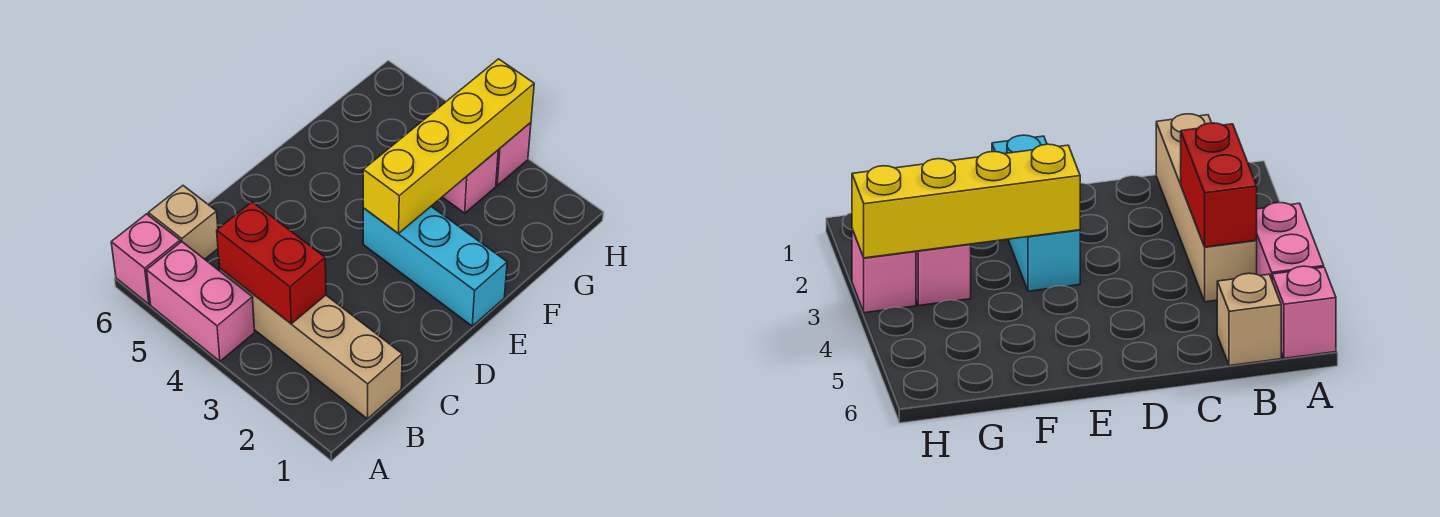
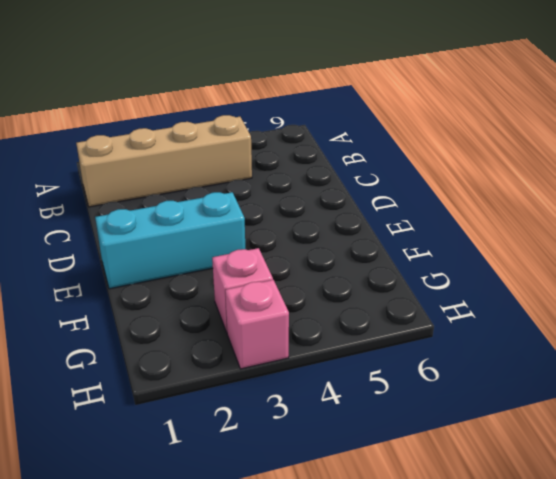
none -> pink 1x2 brick [147,242,255,361]
none -> pink 1x1 brick [111,214,180,304]

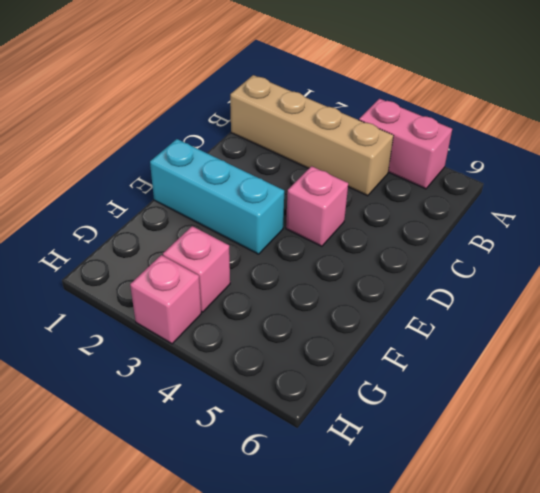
pink 1x1 brick [286,166,348,246] -> pink 1x1 brick moved to [111,214,180,304]
none -> tan 1x1 brick [148,186,218,259]
none -> red 1x2 brick [217,202,326,324]

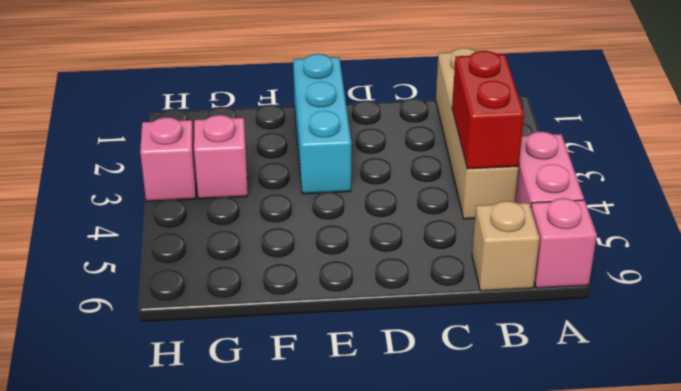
none -> yellow 1x4 brick [363,59,534,233]

